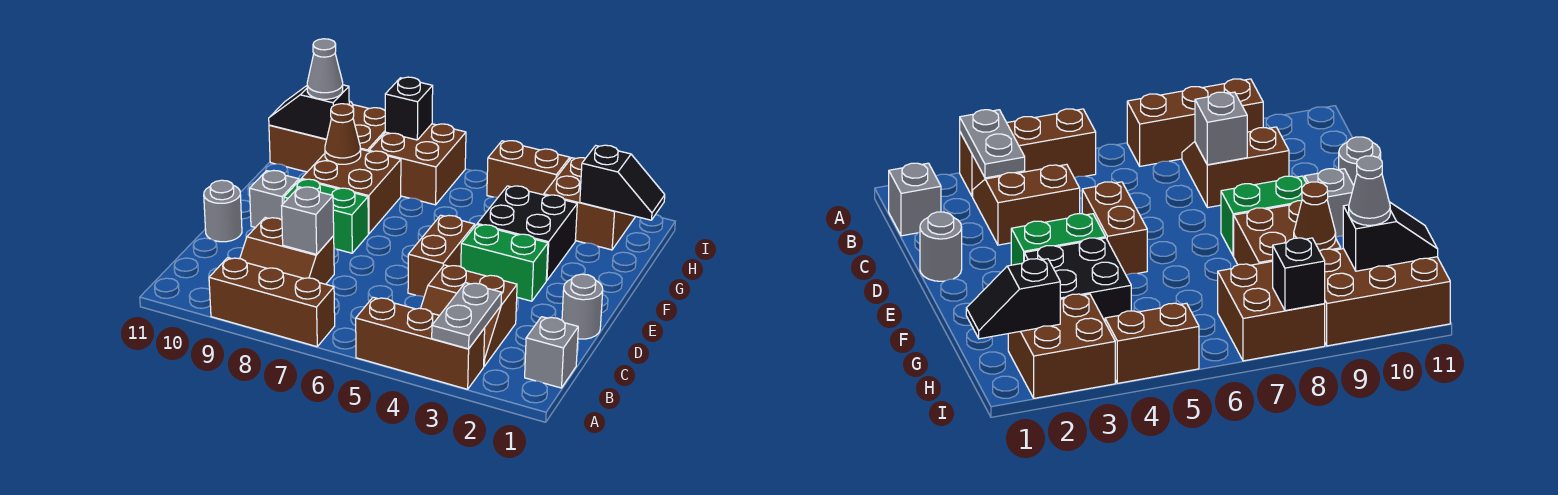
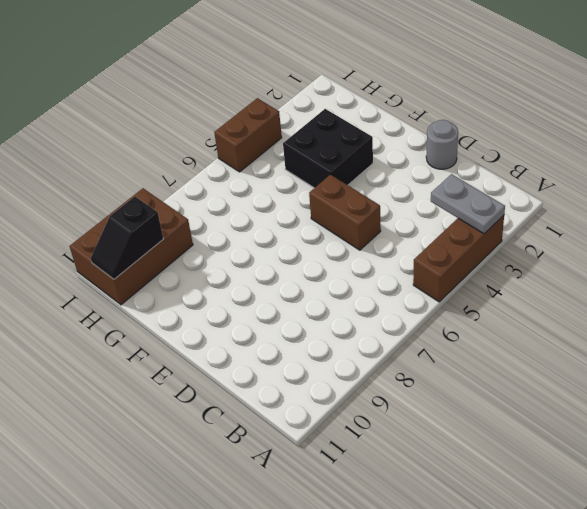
none -> brown 1x3 brick [209,258,335,347]
none -> grey 1x1 brick [525,317,578,388]
none -> brown 2x2 slope [421,265,517,366]

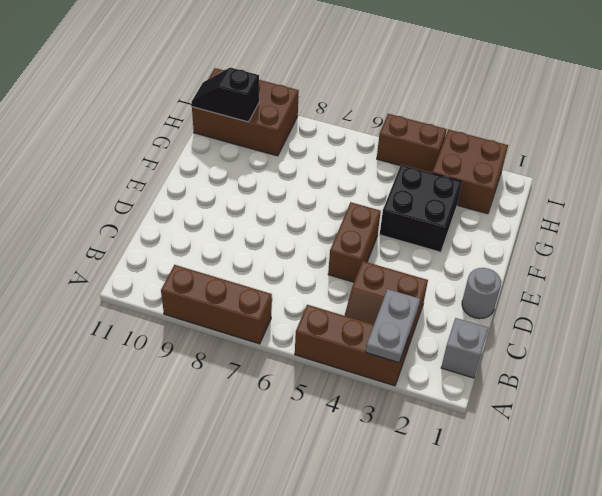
none -> brown 2x2 slope [240,218,334,284]
none -> grey 1x1 round brick [204,180,242,242]
none -> green 1x2 brick [461,225,548,301]

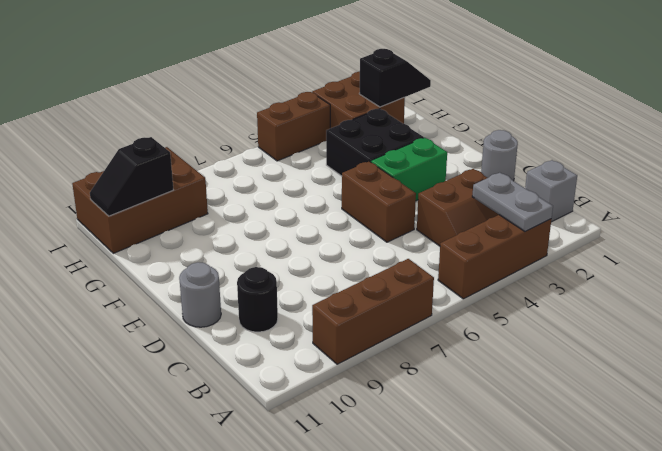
black 1x1 round brick [237,267,278,332] -> none
none -> brown 2x2 slope [240,218,334,284]
none -> green 1x2 brick [284,179,368,253]
none -> grey 1x1 brick [250,170,299,228]

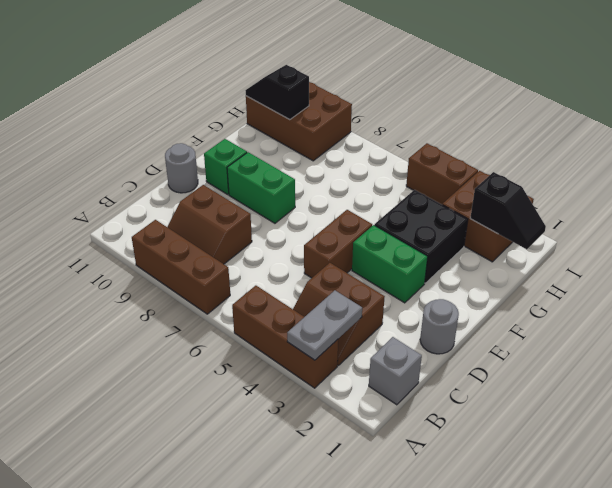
green 1x1 brick [204,139,247,195] -> grey 1x1 brick [250,170,299,228]
none -> brown 2x2 brick [301,149,401,234]
none -> brown 2x2 brick [369,124,466,205]
none -> grey 1x1 brick [282,187,334,254]

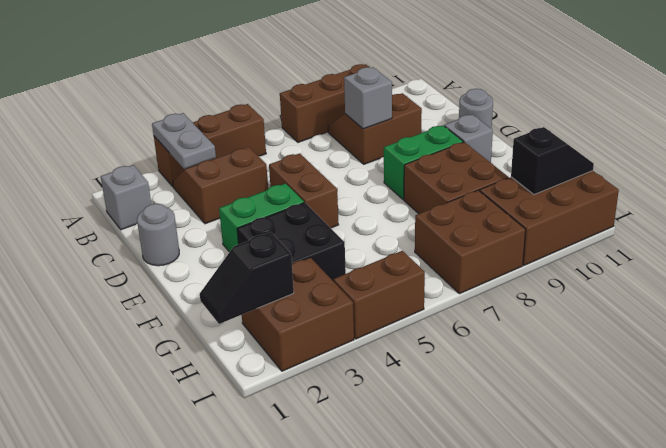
none -> brown 1x1 cone [325,104,361,164]
none -> black 1x1 brick [385,77,433,140]
none -> grey 1x1 cone [307,39,343,99]

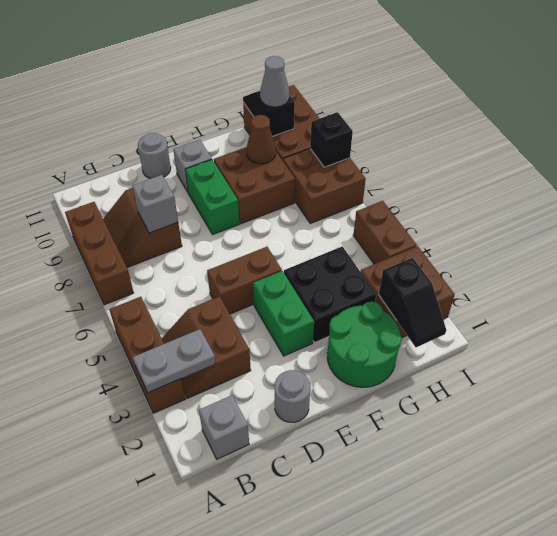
green 2x2 round brick [327,302,402,387] -> none

